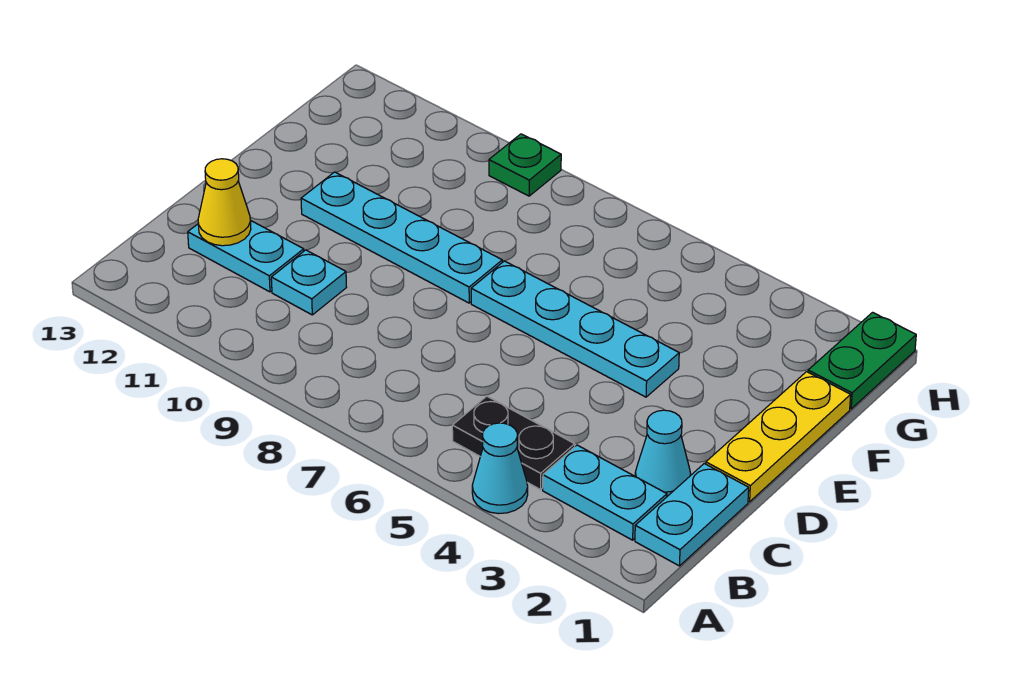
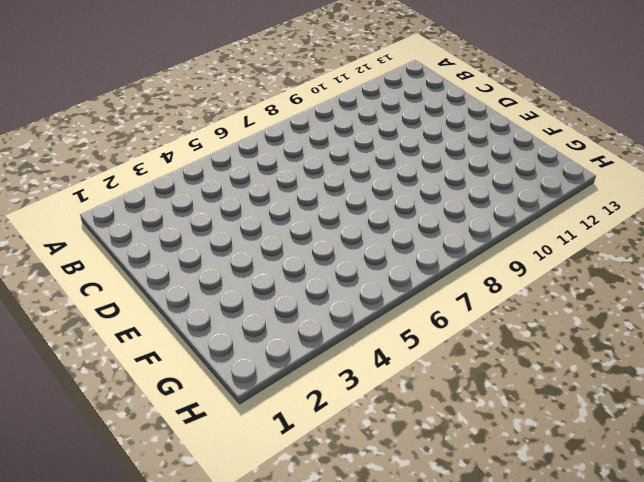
none -> cyan 1x1 cone [472,423,528,514]
none -> cyan 1x2 plate [635,464,749,566]
none -> cyan 1x2 plate [543,445,667,540]

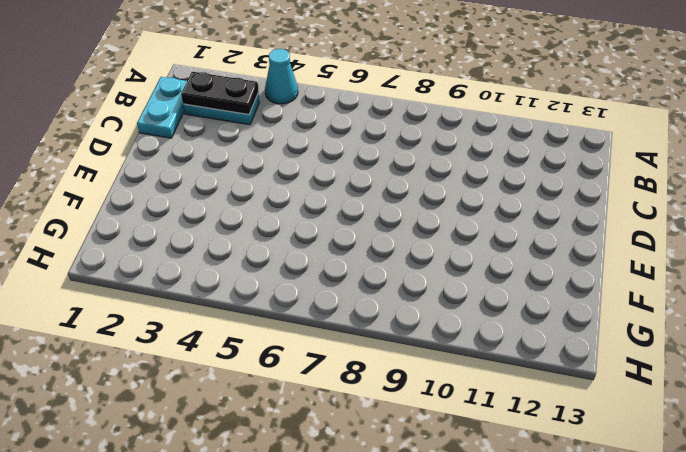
black 1x2 plate [181,72,259,115] -> black 1x2 plate moved to [452,396,575,490]
none -> cyan 1x1 cone [635,410,691,496]
none -> cyan 1x1 plate [271,250,347,315]
none -> cyan 1x2 plate [188,220,304,292]

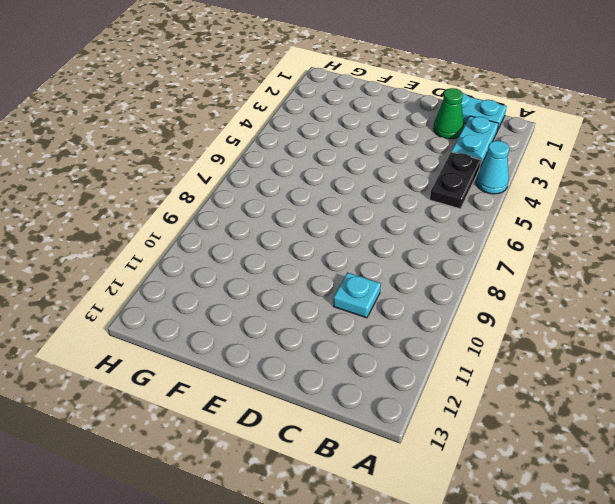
green 1x1 cone [433,88,464,139] -> cyan 1x1 cone [635,410,691,496]
none -> cyan 1x2 plate [188,220,304,292]
none -> yellow 1x3 plate [706,372,851,502]
none -> cyan 1x4 plate [471,261,679,397]

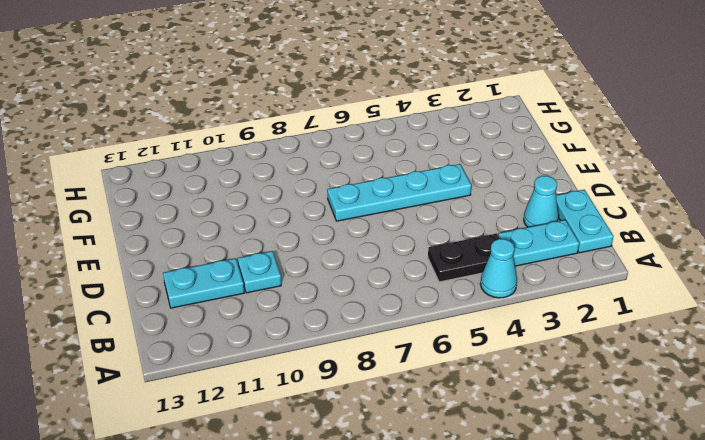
none -> yellow 1x3 plate [706,372,851,502]
none -> cyan 1x4 plate [301,172,502,303]
none -> green 1x2 plate [808,312,916,409]

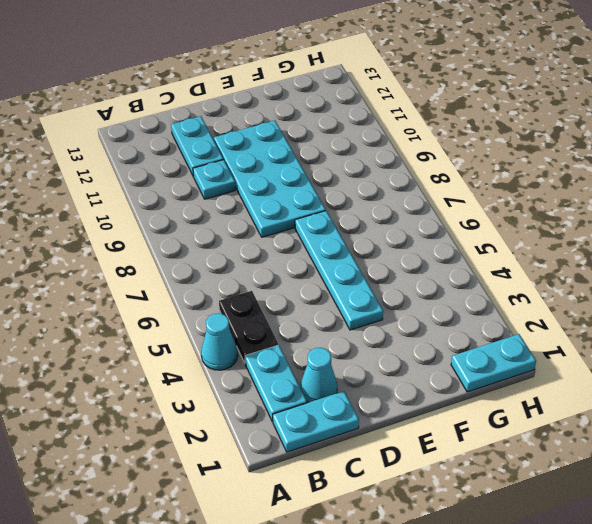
cyan 2x4 plate [214,121,326,237] -> cyan 1x4 plate [301,172,502,303]
cyan 1x2 plate [451,334,536,392] -> green 1x2 plate [808,312,916,409]
none -> yellow 1x3 plate [706,372,851,502]
none -> green 1x1 plate [489,134,561,196]
none -> yellow 1x1 cone [198,159,251,246]

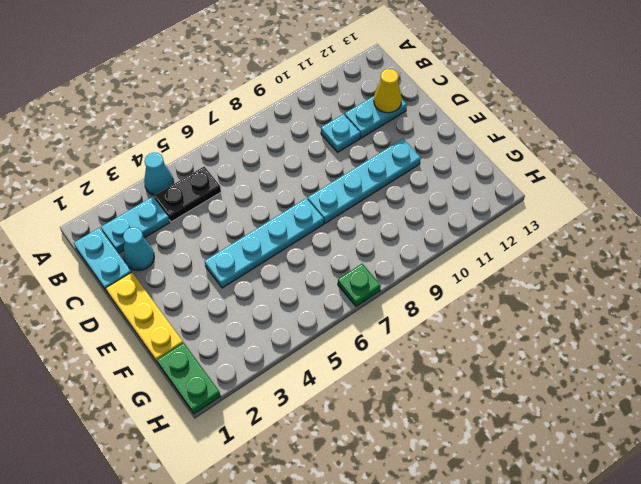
green 1x1 plate [338,264,381,307] -> green 1x1 plate moved to [489,134,561,196]

